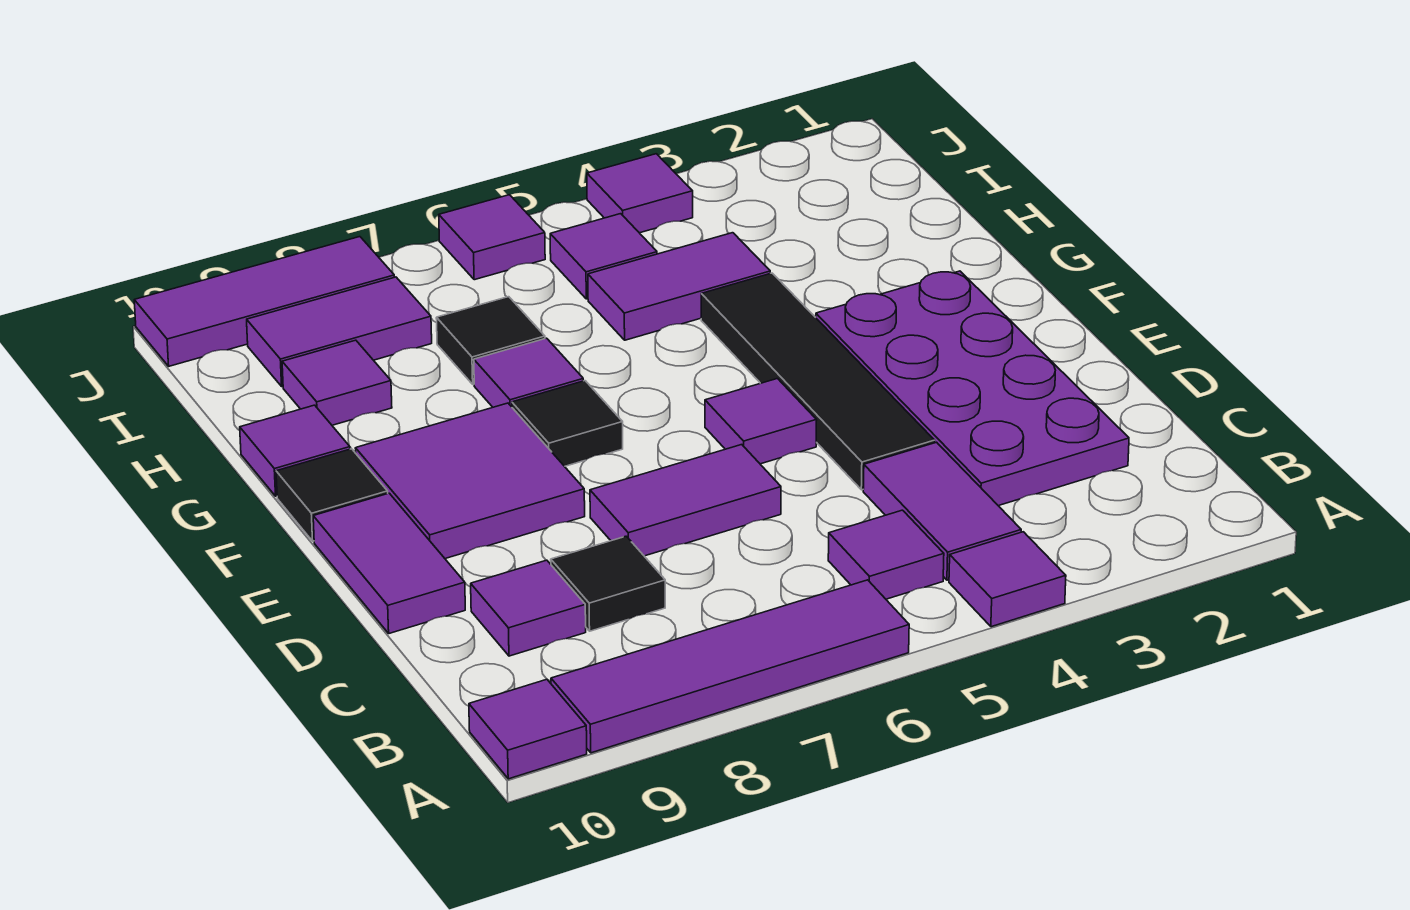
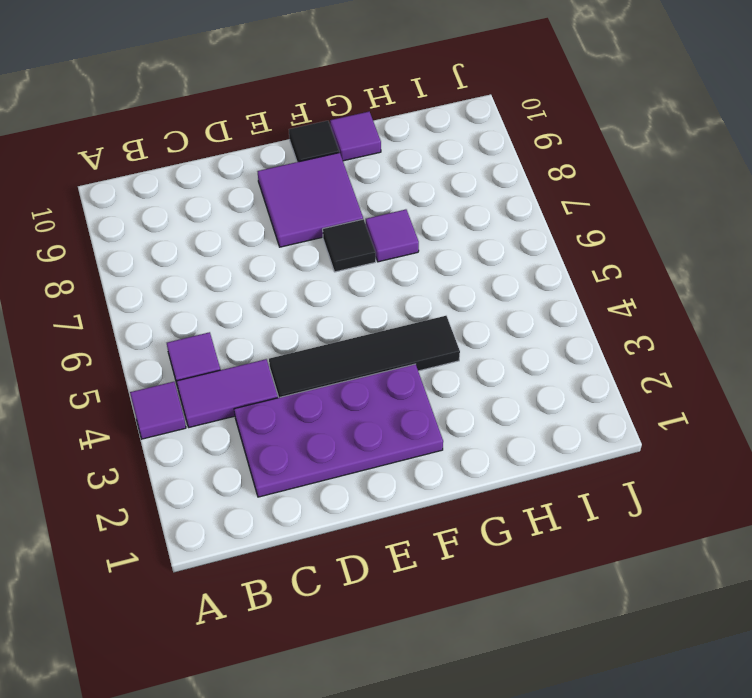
none -> purple 1x4 tile [551,580,909,753]
none -> purple 1x1 tile [469,679,587,779]
none -> black 1x1 tile [551,536,665,631]

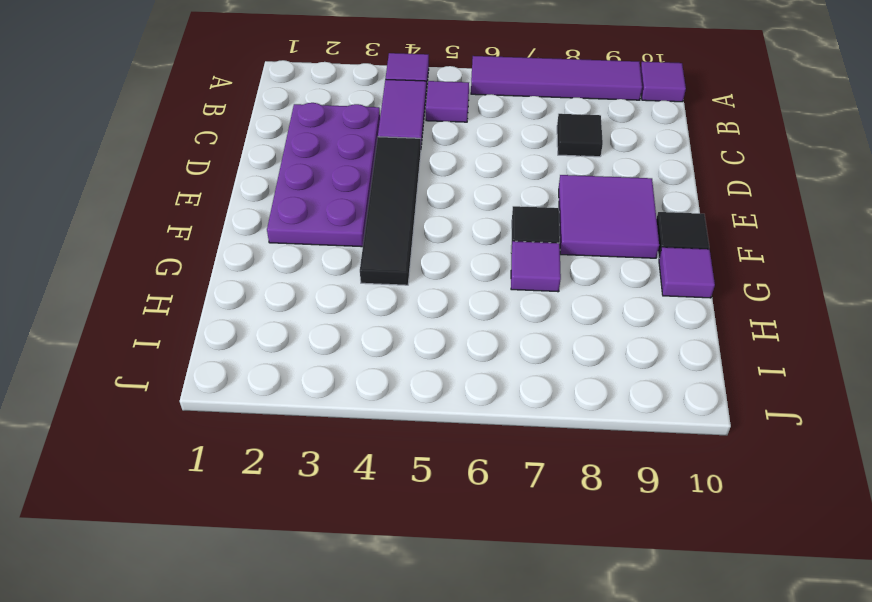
none -> purple 1x1 tile [471,560,586,656]
none -> purple 1x2 tile [590,445,781,556]
none -> purple 1x2 tile [313,493,465,633]

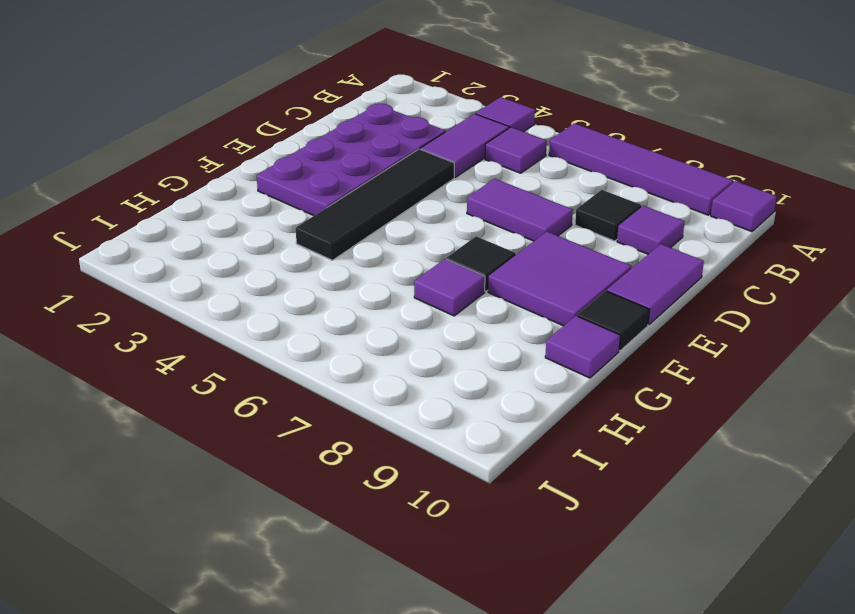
none -> purple 1x1 tile [705,379,817,464]
none -> purple 1x2 tile [588,233,770,340]
none -> black 1x1 tile [436,297,545,384]

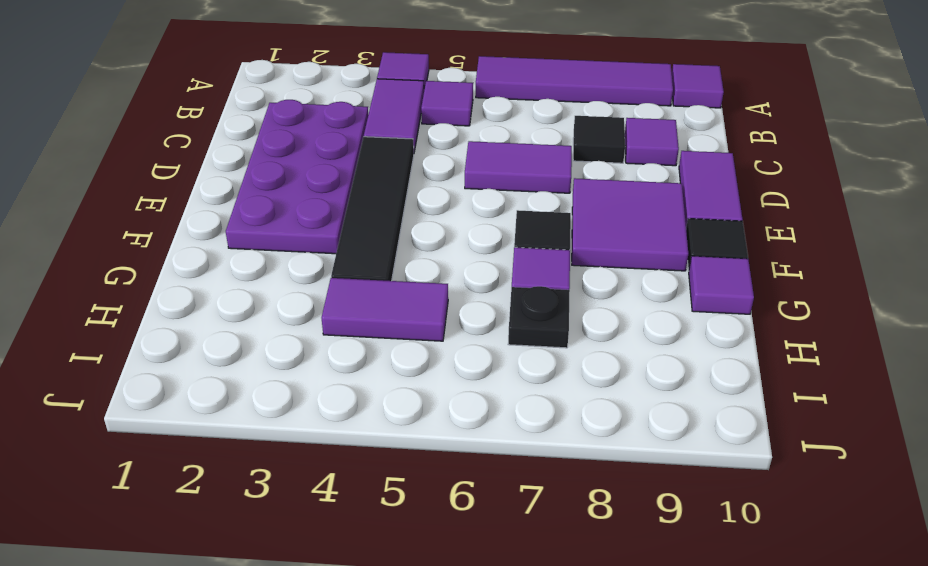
black 1x1 plate [508,286,570,348] -> black 1x1 tile [436,297,545,384]
none -> purple 1x1 tile [705,379,817,464]
none -> purple 1x1 tile [282,340,392,425]
none -> purple 1x1 tile [550,214,657,299]

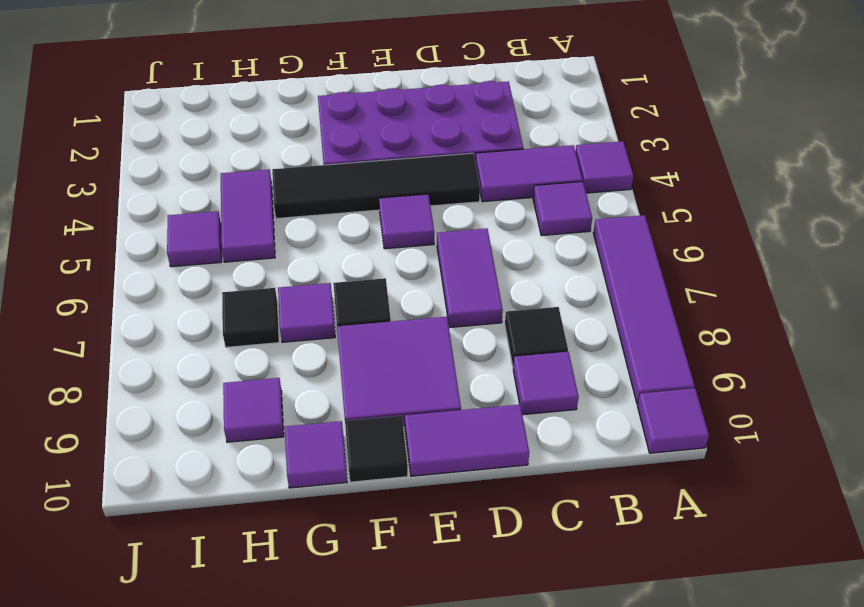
none -> purple 1x2 tile [247,277,432,386]
none -> purple 1x1 tile [587,154,693,233]
none -> purple 1x1 tile [439,195,545,280]

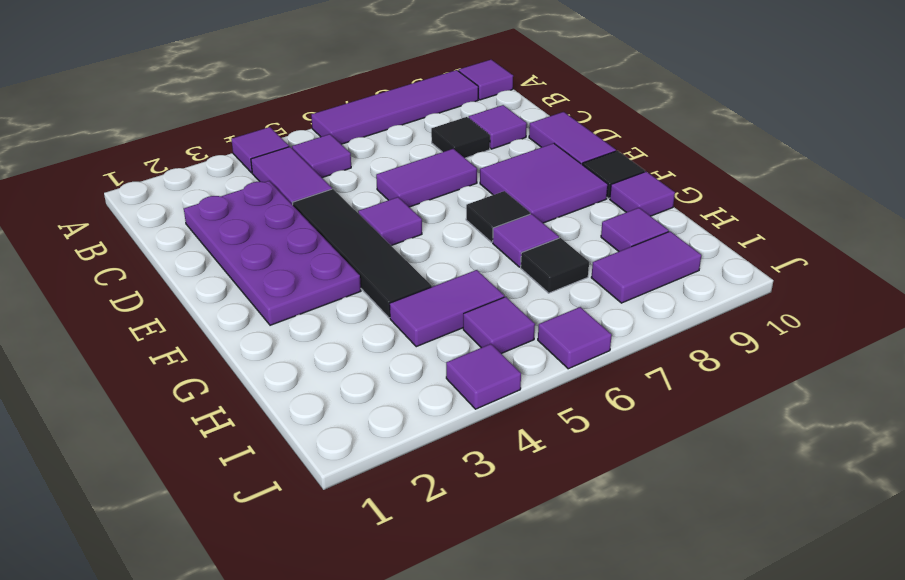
none -> purple 1x3 tile [134,237,394,366]

